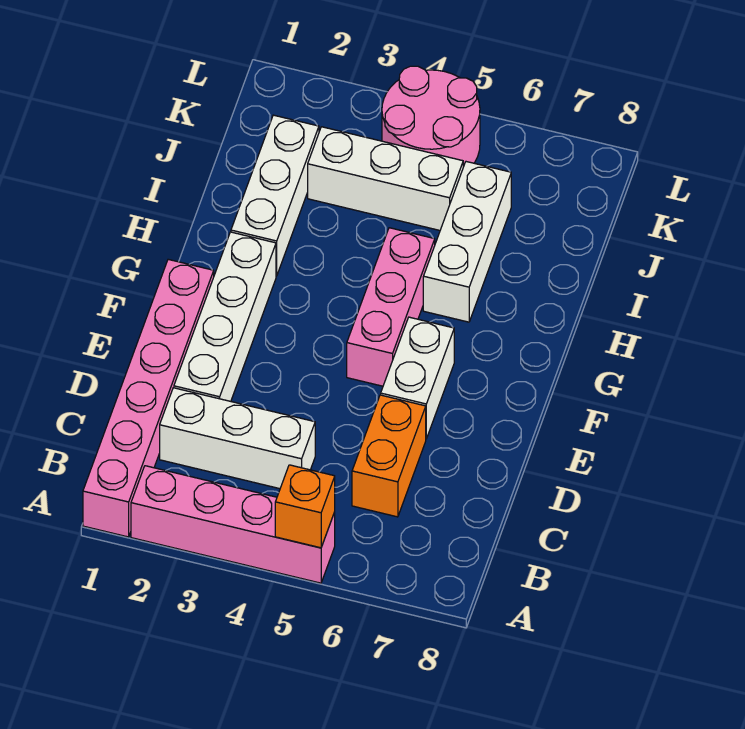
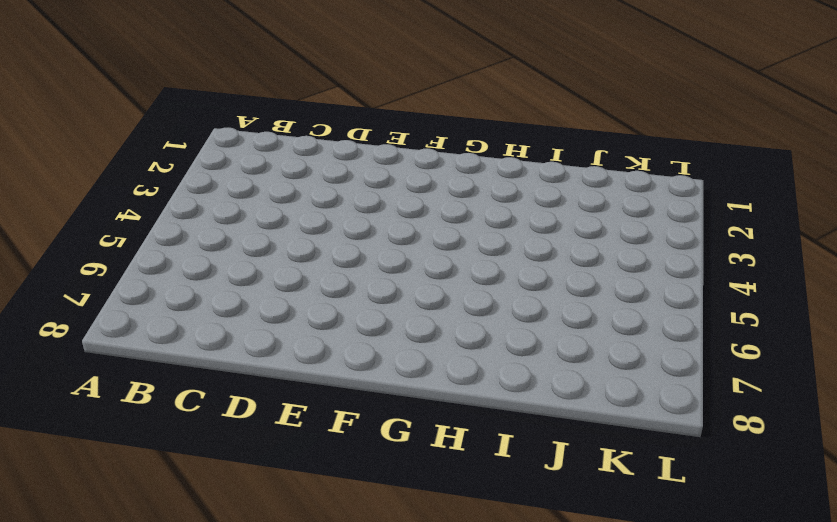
none -> pink 1x6 brick [83,259,214,537]
none -> pink 1x4 brick [131,466,335,583]
none -> white 1x3 brick [160,388,315,489]

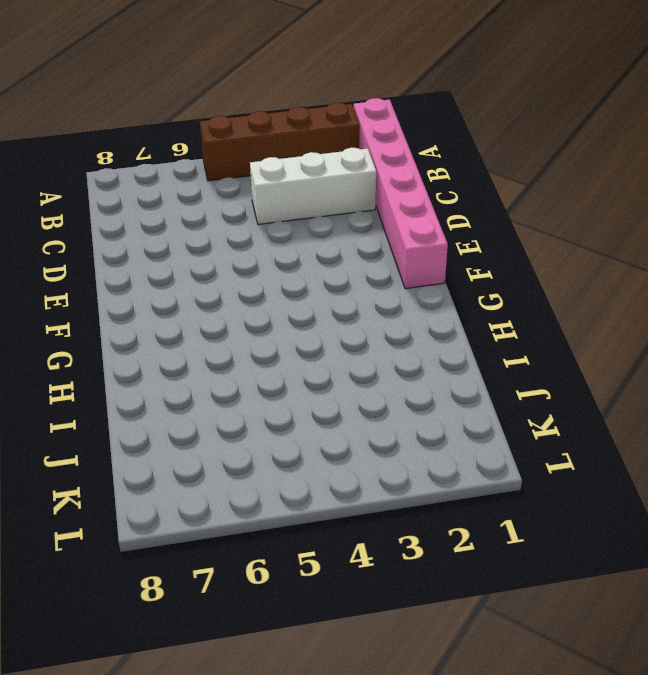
brown 1x4 brick [200,103,359,181] -> pink 1x4 brick [131,466,335,583]
none -> orange 1x2 brick [352,395,426,517]
none -> white 1x4 brick [174,232,276,401]
none -> white 1x2 brick [381,317,454,439]

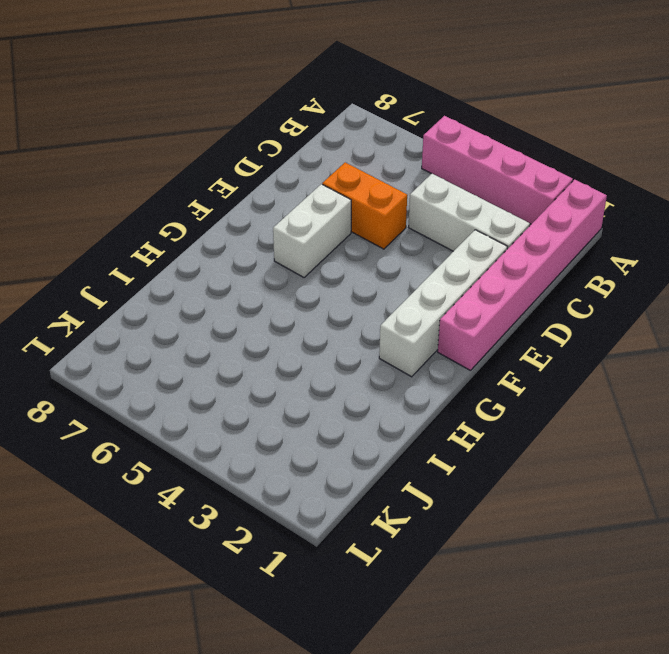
orange 1x2 brick [322,162,407,249] -> orange 1x2 brick turned to [352,395,426,517]
none -> pink 1x3 brick [347,228,435,386]
none -> white 1x3 brick [231,115,319,276]
none -> white 1x3 brick [423,162,511,322]

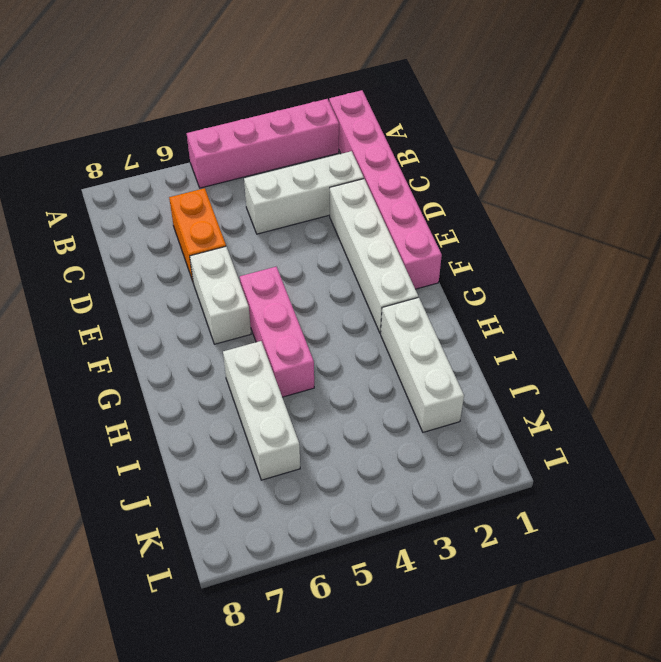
none -> white 1x3 brick [308,127,463,230]
none -> pink 2x2 round brick [382,66,480,167]
none -> orange 1x1 brick [275,465,335,548]

